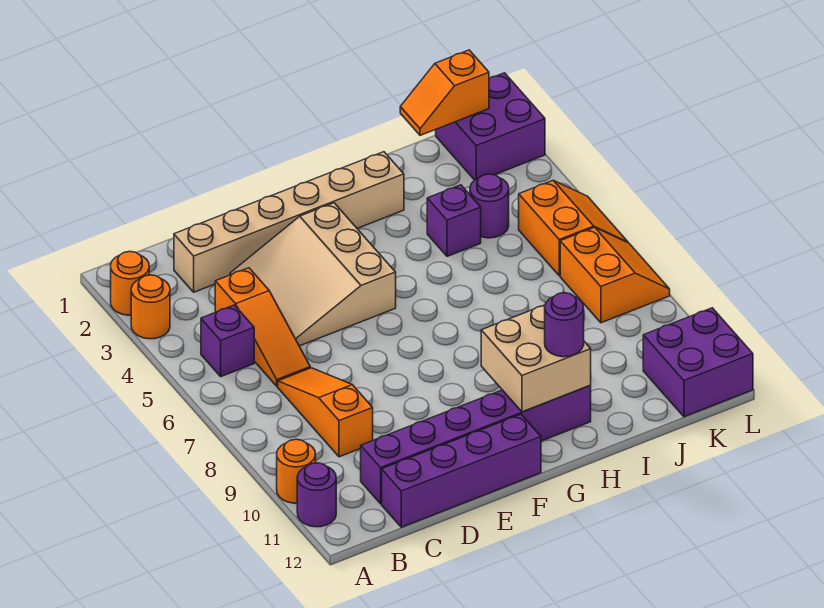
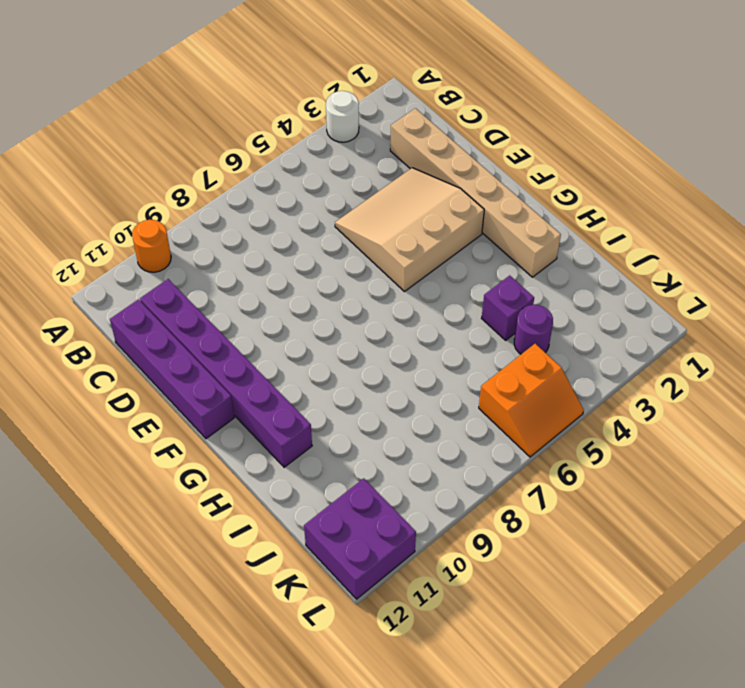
white 1x1 round brick [326,91,359,142] -> orange 1x1 round brick [131,275,170,339]
none -> orange 1x1 round brick [111,251,149,315]
none -> purple 1x1 round brick [297,463,336,527]
none -> purple 1x1 brick [201,305,254,377]

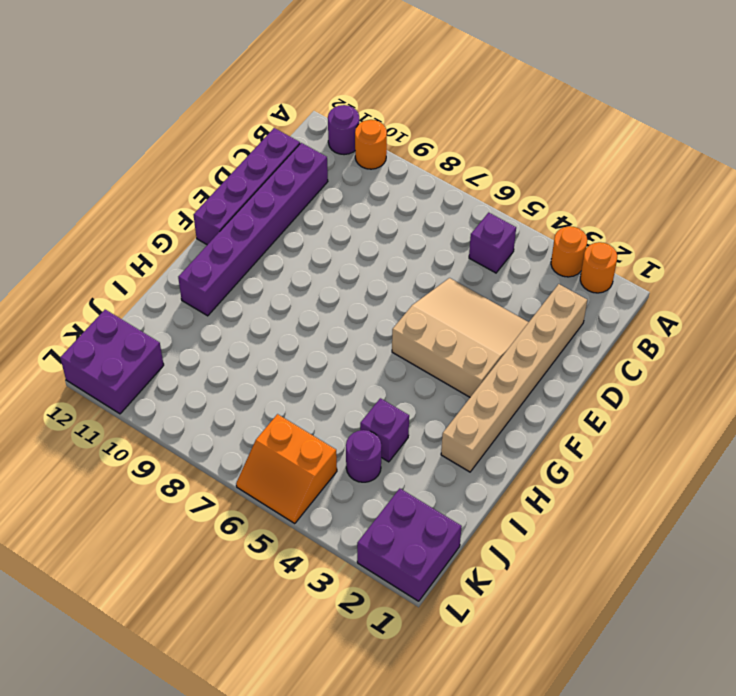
none -> orange 1x3 slope [215,268,310,386]
none -> orange 1x3 slope [278,368,373,457]
none -> orange 2x2 slope [560,227,670,323]

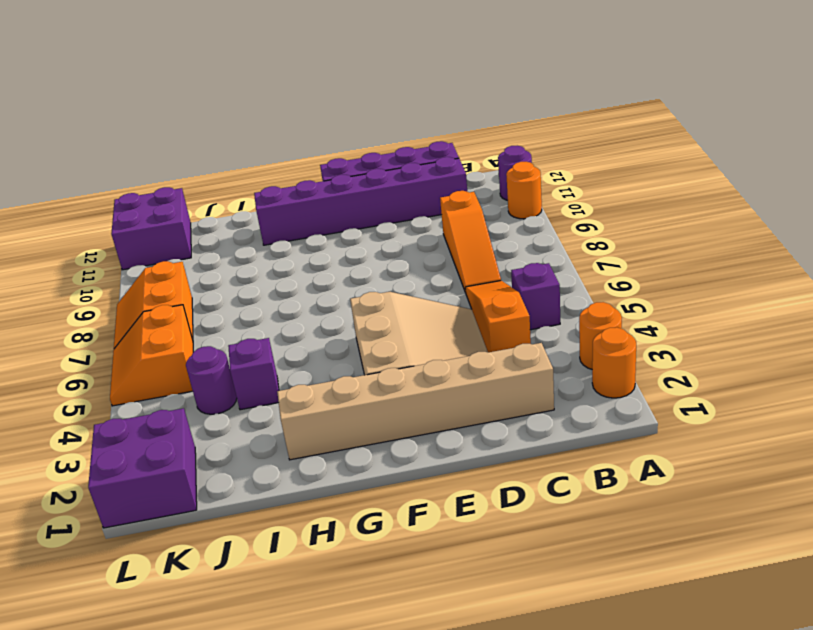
none -> tan 2x2 brick [481,305,591,412]
none -> orange 1x2 slope [400,50,489,135]
none -> purple 1x1 round brick [545,293,584,357]

